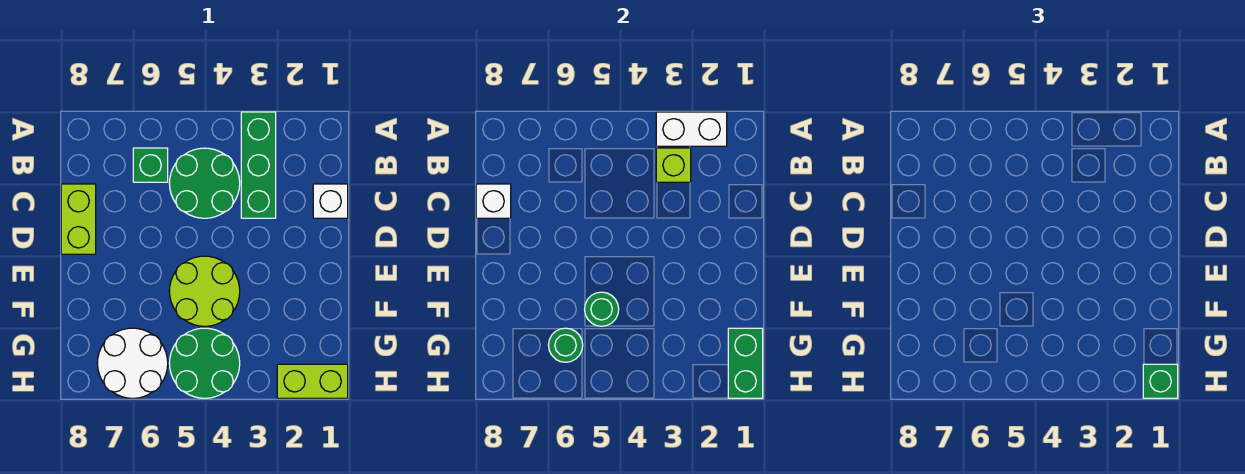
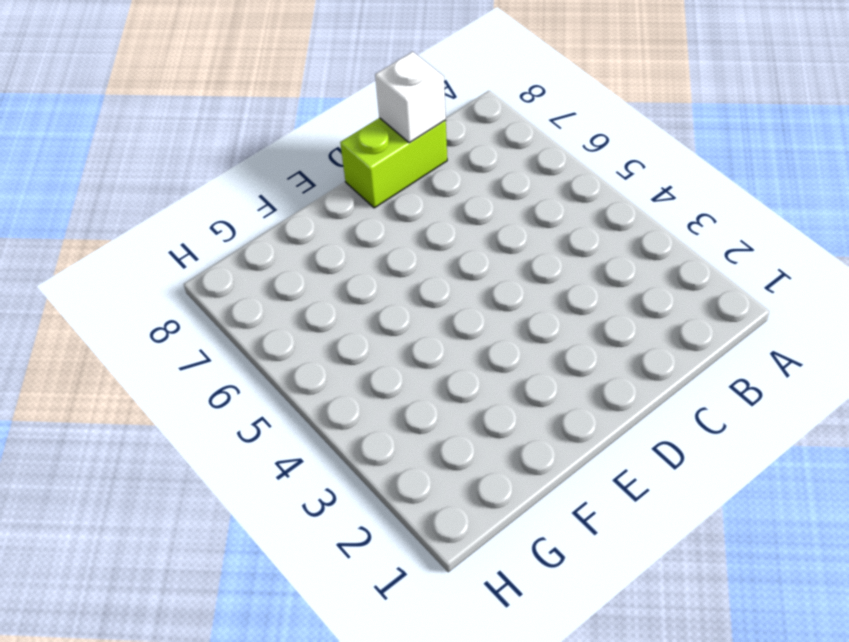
none -> green 1x3 brick [241,112,276,218]
none -> green 2x2 round brick [169,148,240,218]
none -> green 1x1 brick [133,148,168,182]

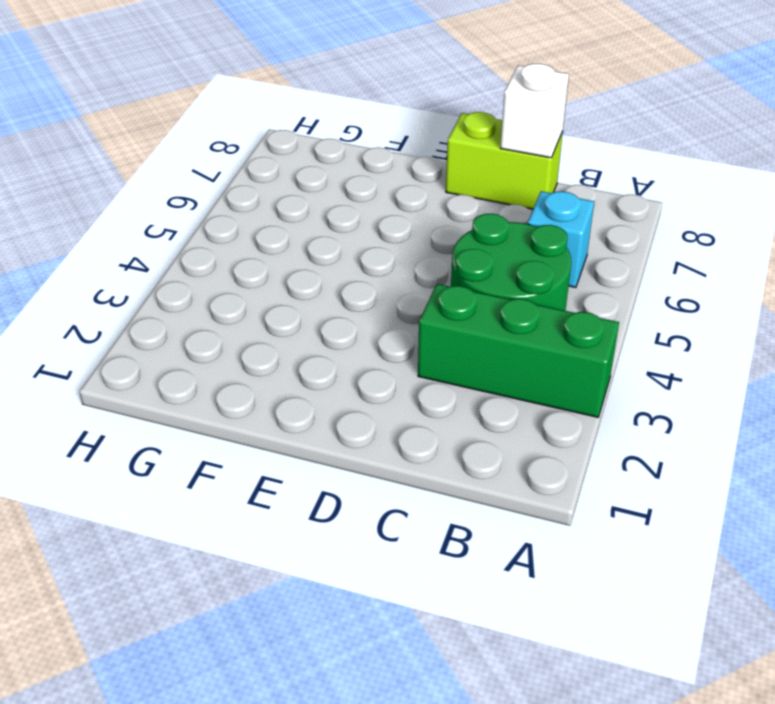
cyan 1x1 brick [528,191,594,287] -> green 1x1 brick [133,148,168,182]
none -> white 1x1 brick [313,184,348,218]
none -> lime 2x2 round brick [169,256,240,326]
none -> green 2x2 round brick [169,328,240,398]

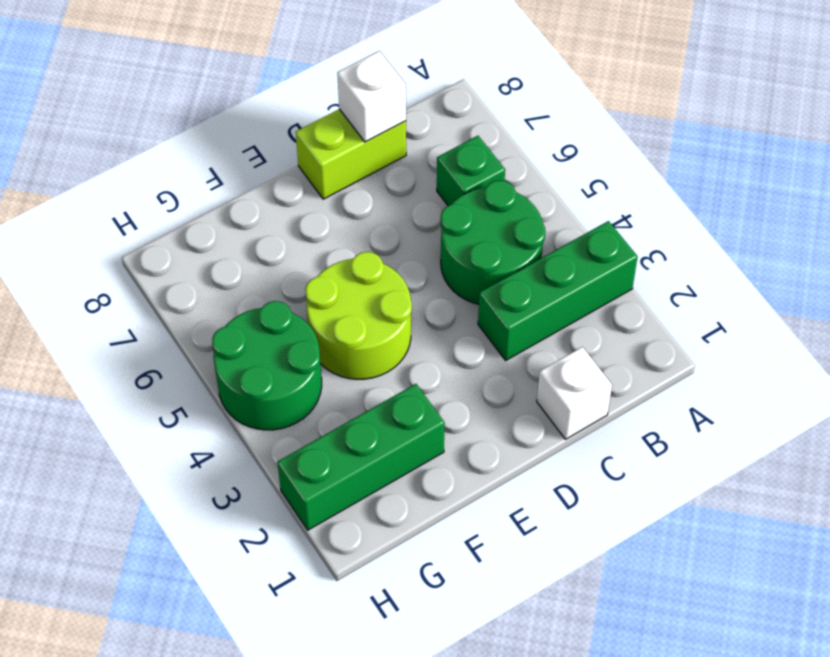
green 1x3 brick [277,384,445,530] -> lime 1x2 brick [277,364,348,398]
none -> white 2x2 round brick [97,328,168,398]
none -> white 1x2 brick [656,112,727,146]
none -> lime 1x1 brick [656,148,691,182]

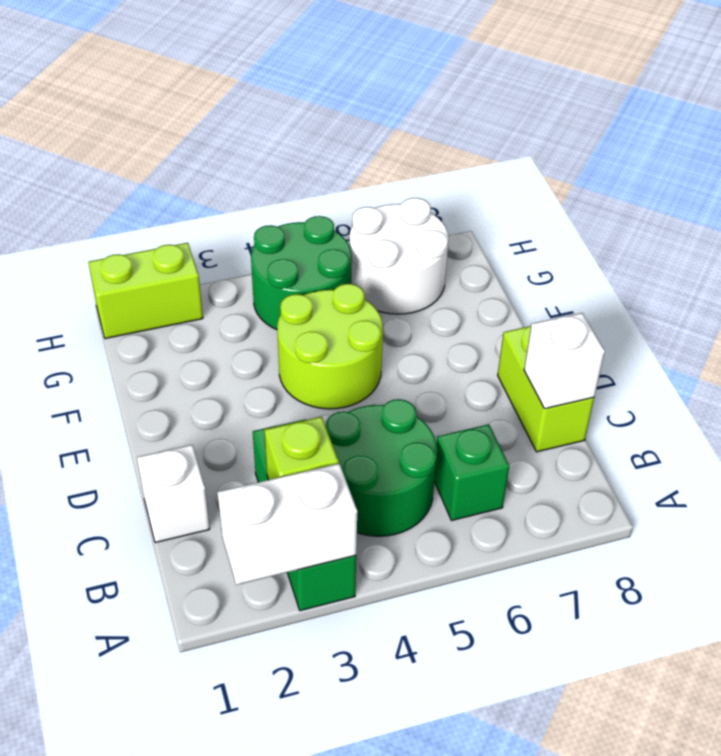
none -> green 1x1 round brick [584,292,619,326]
none -> green 1x2 brick [728,328,763,398]
none -> green 1x1 round brick [548,328,583,362]

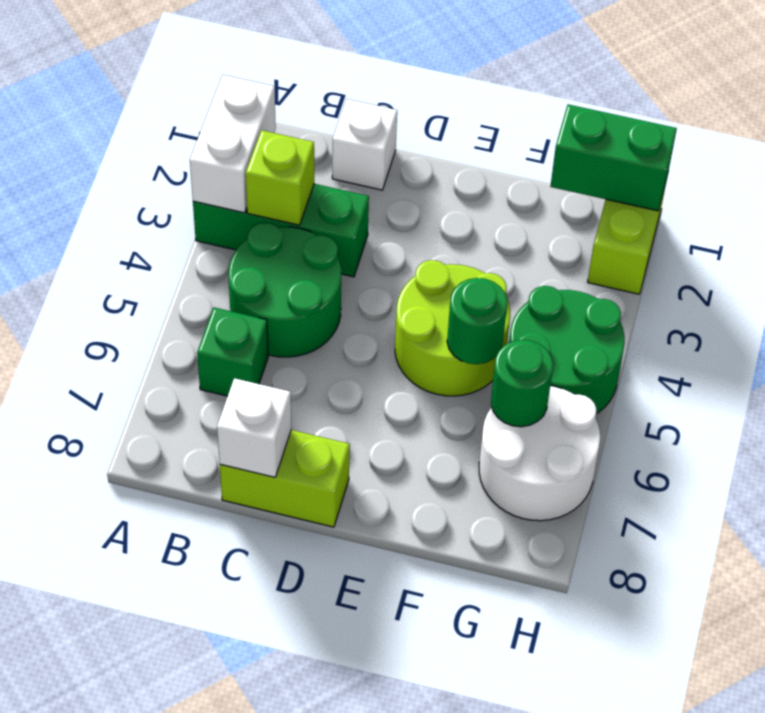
none -> green 1x1 brick [1143,364,1178,398]

